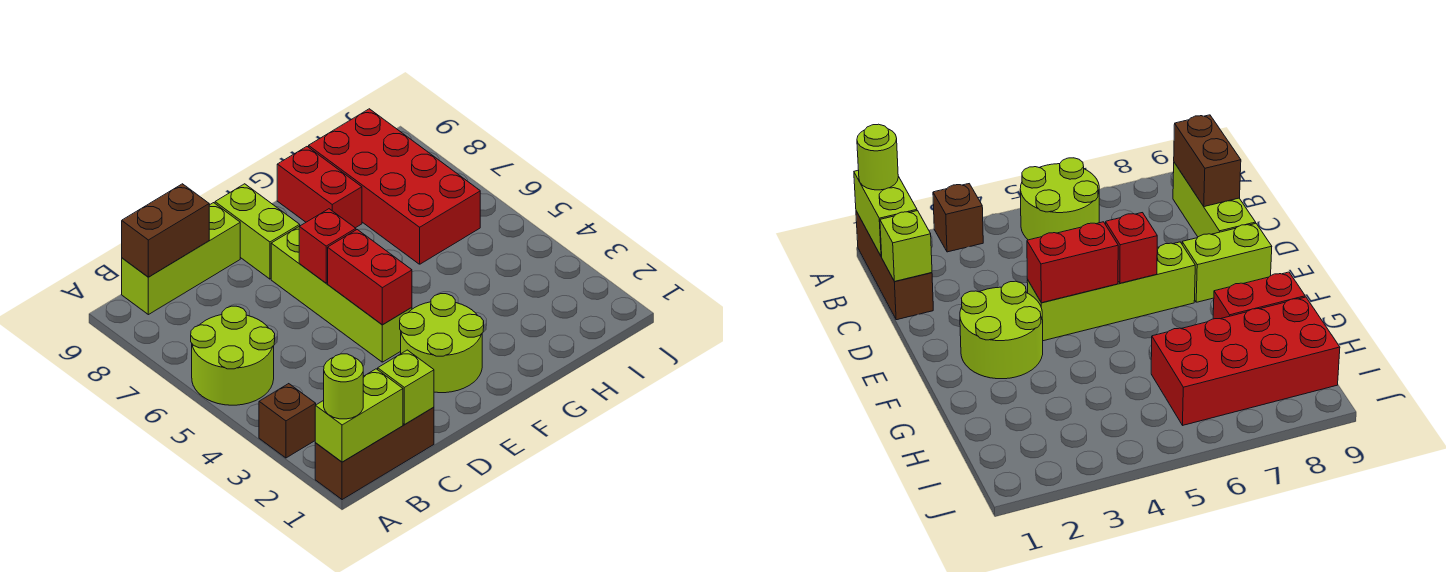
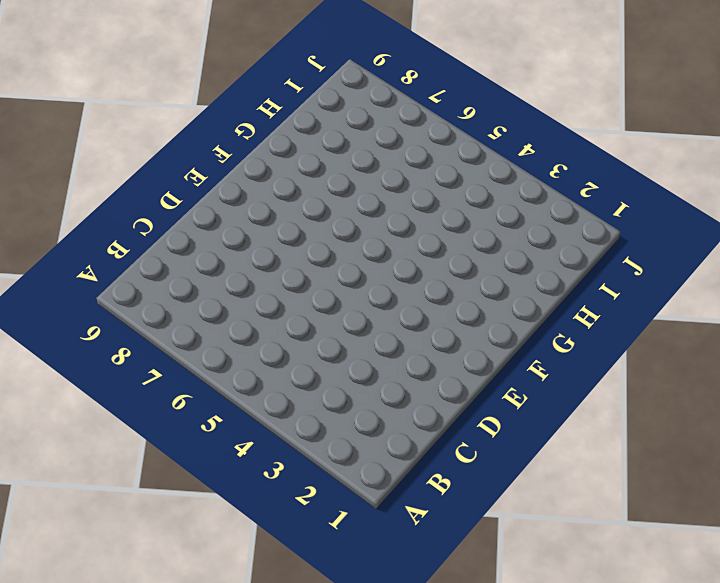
none -> brown 1x3 brick [315,407,434,500]
none -> brown 1x1 brick [259,384,316,458]
none -> lime 2x2 round brick [191,306,275,405]

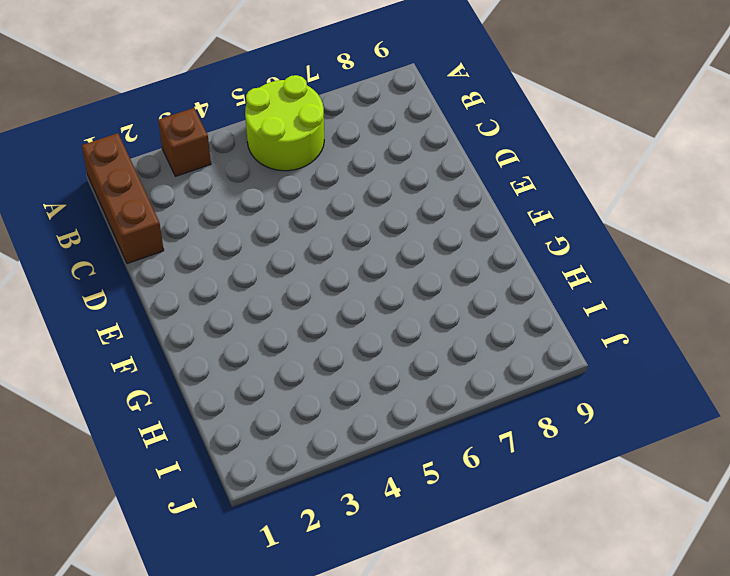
none -> lime 1x3 brick [122,203,240,315]
none -> lime 2x2 round brick [400,294,484,393]
none -> lime 1x4 brick [271,227,412,362]

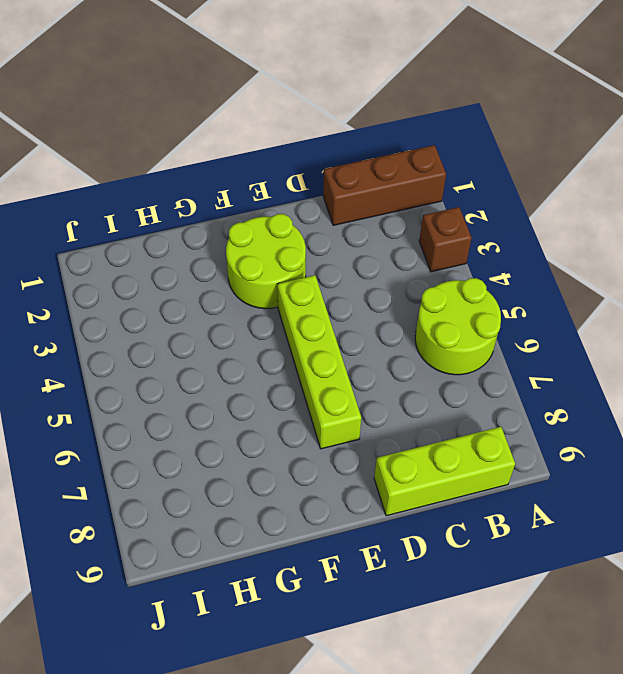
none -> lime 1x2 brick [215,184,300,279]
none -> red 1x2 brick [277,147,362,228]
none -> red 2x4 brick [309,109,480,264]

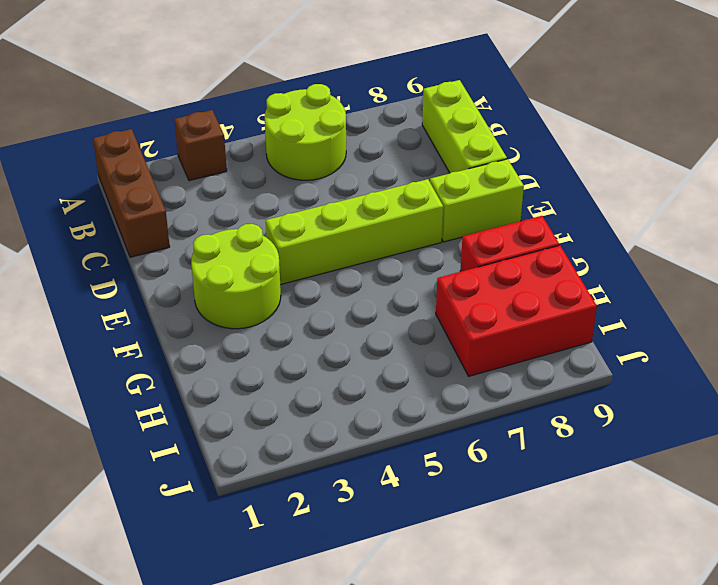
red 2x3 brick [436,245,597,376] -> red 2x4 brick [309,109,480,264]
none -> lime 1x2 brick [315,369,403,462]
none -> brown 1x2 brick [122,184,209,277]
none -> lime 1x1 brick [378,350,434,424]

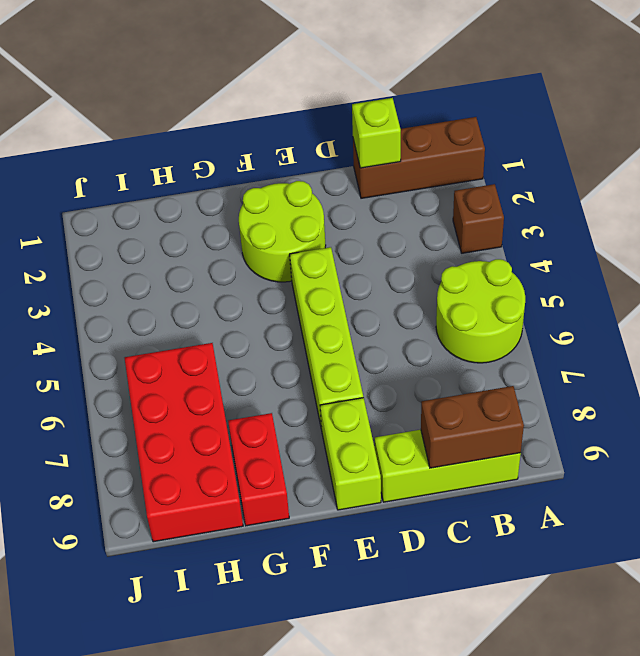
none -> lime 1x2 brick [315,369,403,462]
none -> red 1x2 brick [328,230,412,325]
none -> red 1x1 brick [299,209,356,283]

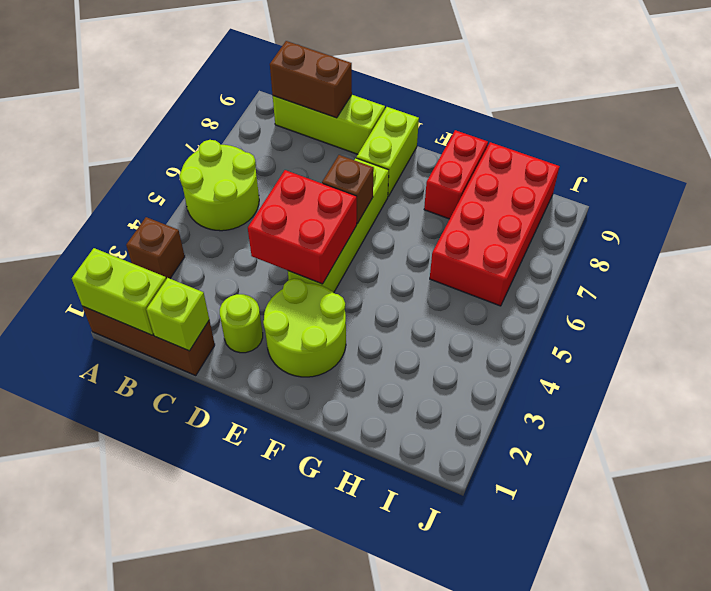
lime 1x1 round brick [220,294,263,353] -> lime 1x1 round brick moved to [324,354,363,419]
red 2x2 brick [248,170,357,284] -> red 1x2 brick [328,230,412,325]
brown 1x1 brick [322,155,374,224] -> red 1x1 brick [299,209,356,283]

